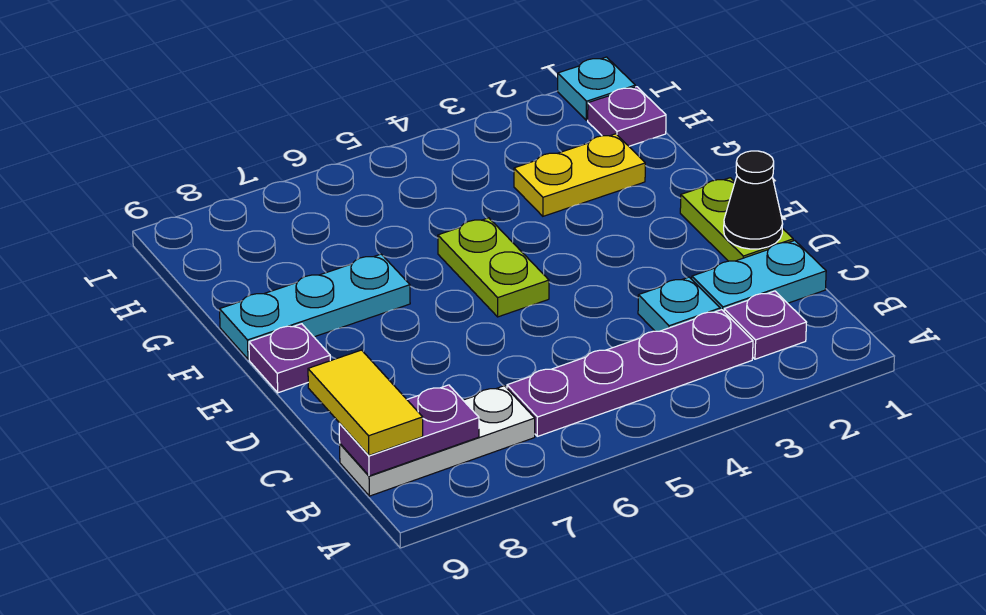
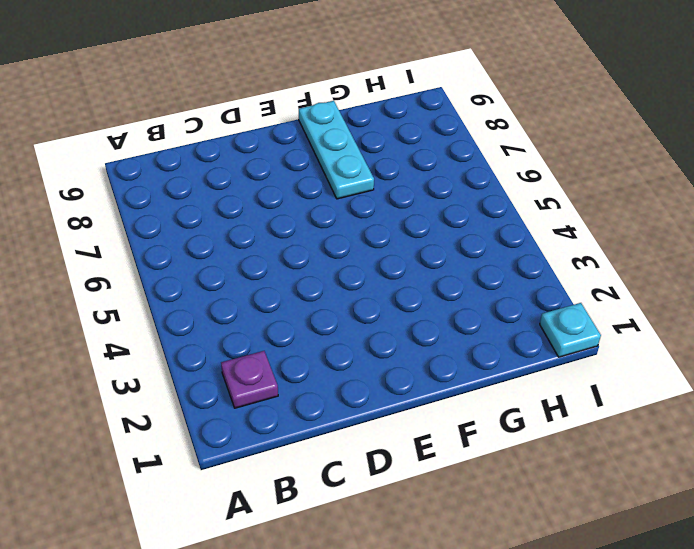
none -> purple 1x4 plate [507,310,753,436]
none -> white 1x3 plate [340,386,535,496]
none -> cyan 1x2 plate [692,240,826,311]

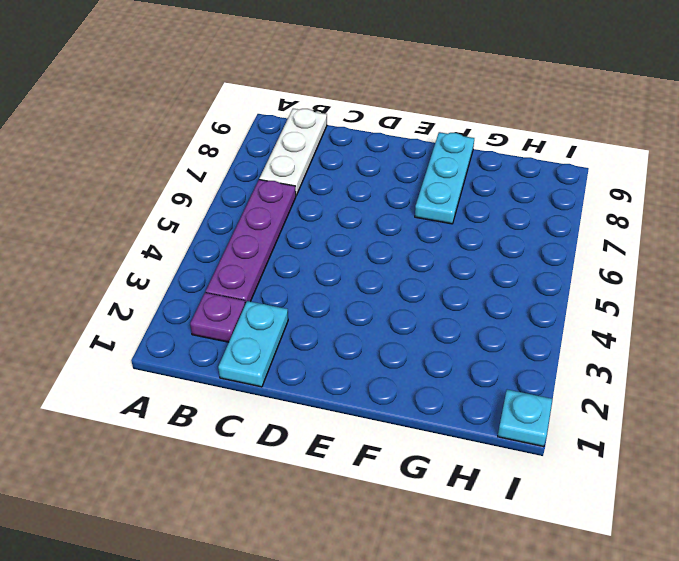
none -> cyan 1x1 plate [638,277,720,331]
none -> lime 1x2 plate [680,178,793,261]
none -> lime 1x2 plate [438,218,549,317]

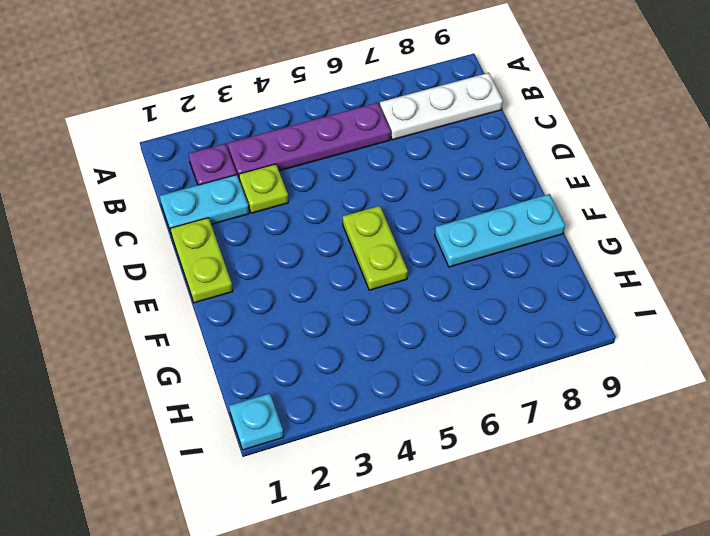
lime 1x1 plate [239,164,288,213] -> cyan 1x1 plate [638,277,720,331]
none -> purple 1x1 plate [249,324,330,393]
none -> yellow 1x2 plate [514,134,645,216]
none -> purple 1x1 plate [588,87,666,146]

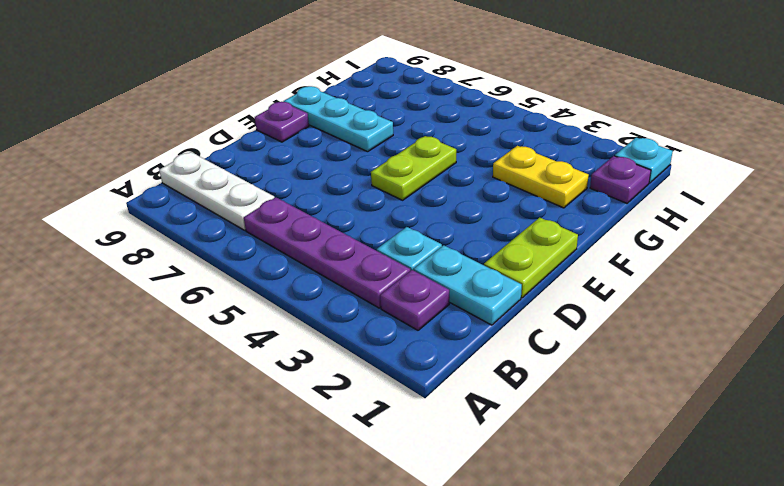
none -> purple 1x2 plate [339,385,479,476]
none -> black 1x1 cone [724,151,783,249]
none -> yellow 1x2 tile [308,350,423,455]

